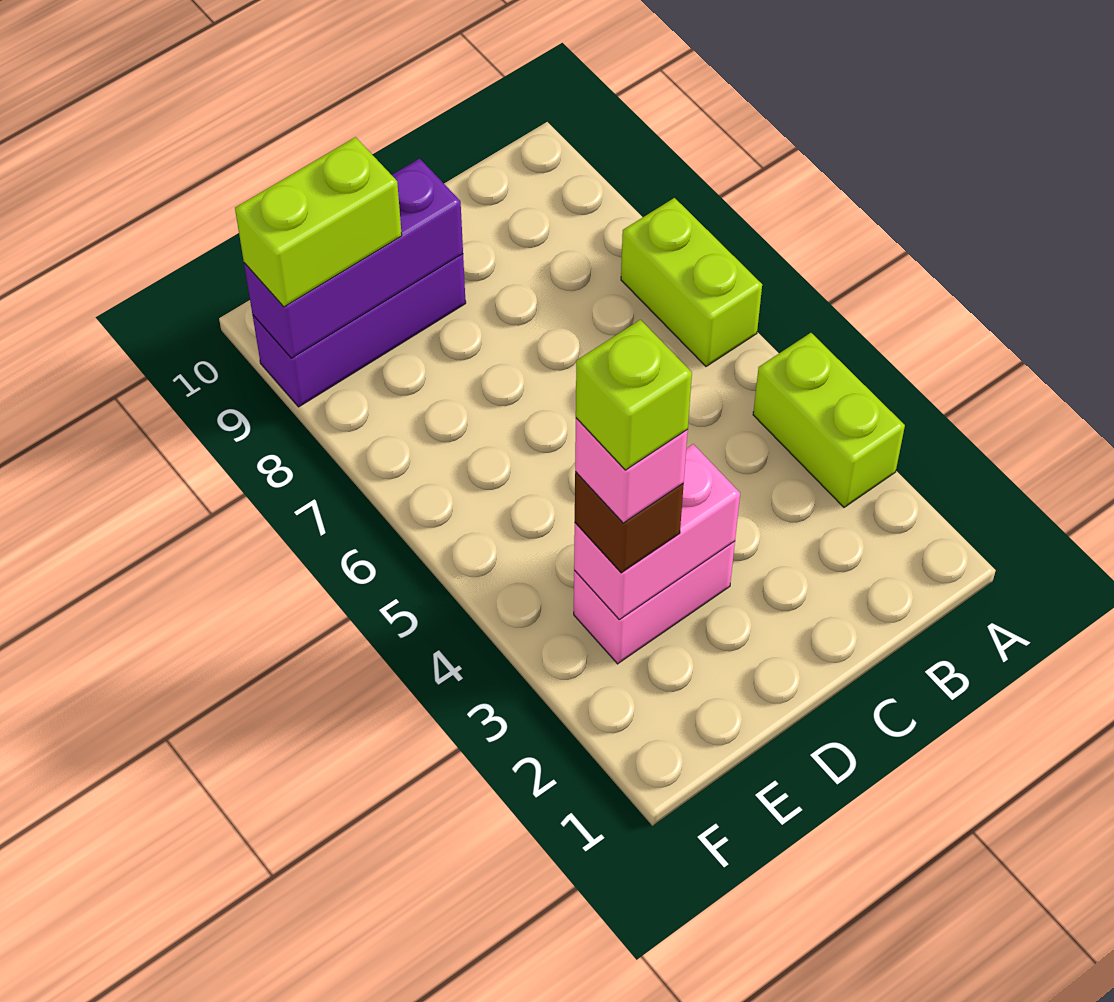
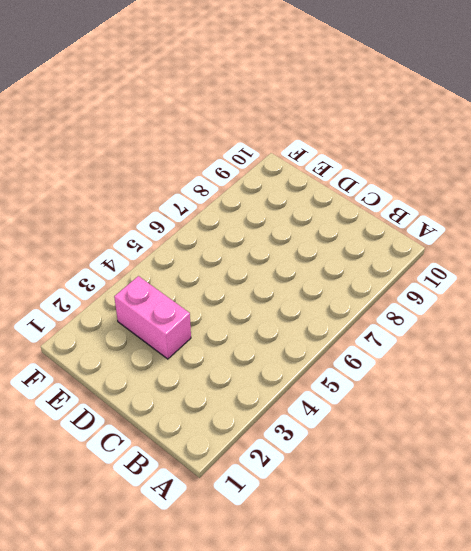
none -> lime 1x2 brick [753,333,905,507]
none -> lime 1x2 brick [621,198,762,366]

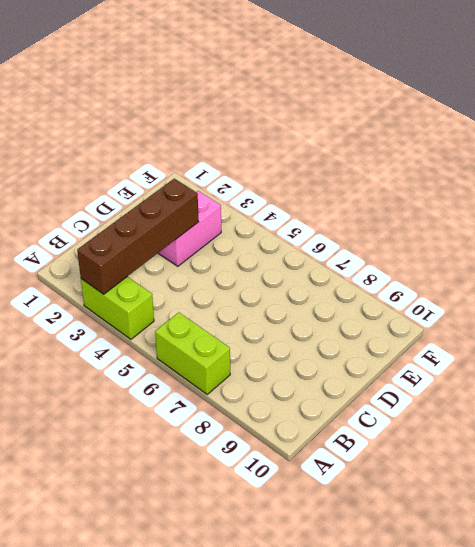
brown 1x4 brick [77,179,198,294] -> pink 1x2 brick [574,444,740,620]
none -> purple 1x3 brick [253,254,466,407]
none -> purple 1x3 brick [244,159,463,358]

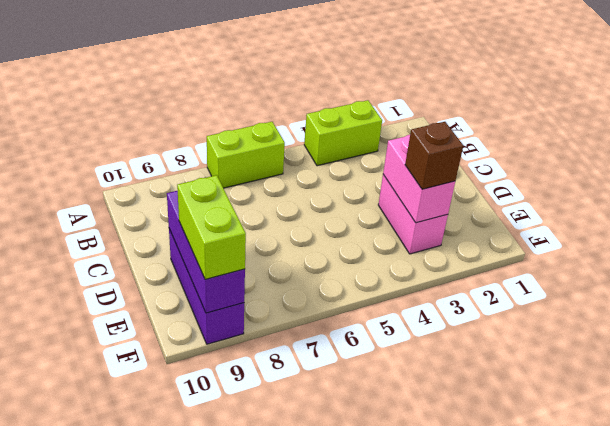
none -> pink 1x1 brick [575,418,688,523]
none -> lime 1x1 brick [576,320,692,470]

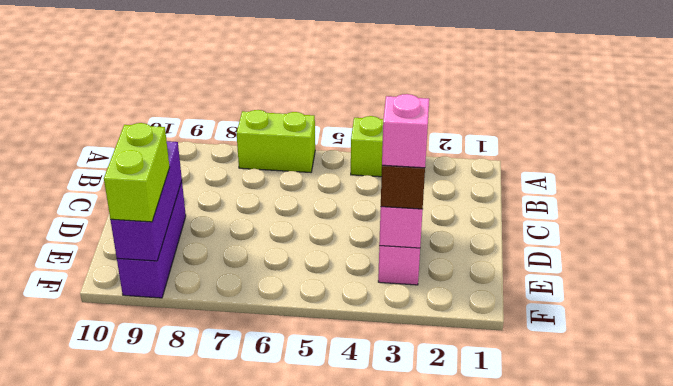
none -> lime 1x1 brick [576,320,692,470]

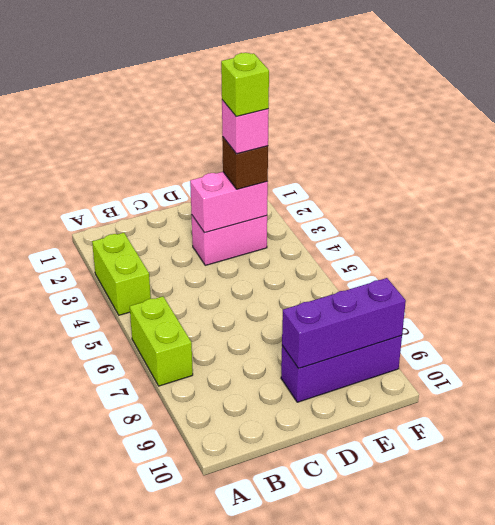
none -> lime 1x2 brick [235,137,402,307]

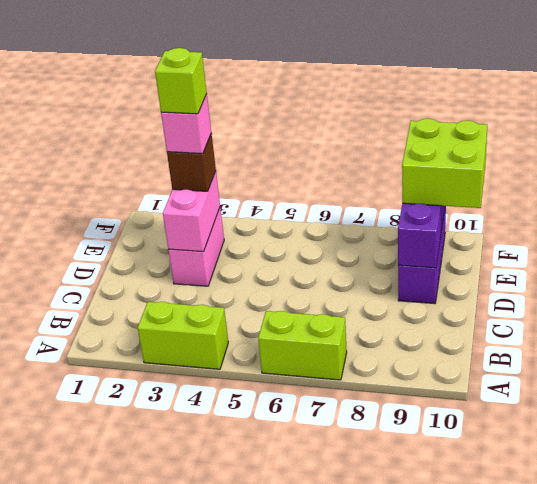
lime 2x2 brick [402,119,487,208] -> lime 1x2 brick [235,137,402,307]

